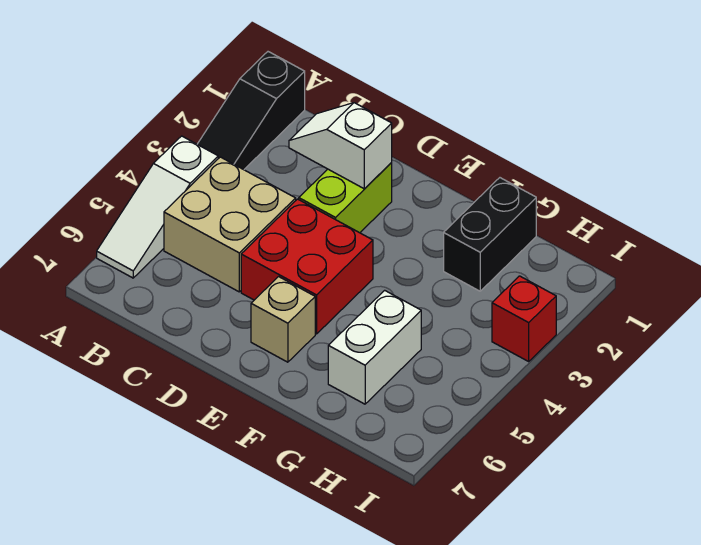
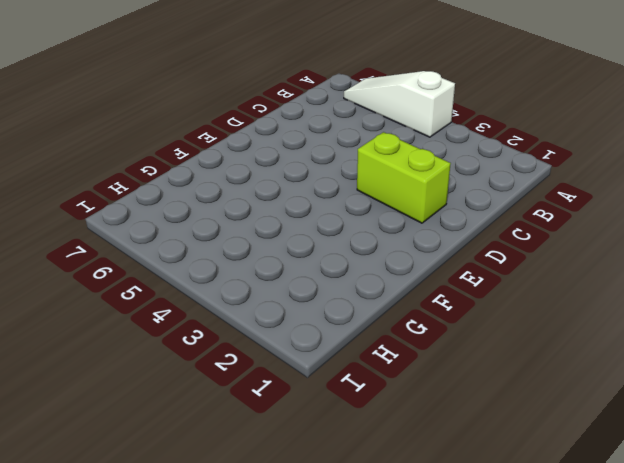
none -> black 1x3 slope [197,52,305,170]
none -> tan 2x2 brick [164,157,296,292]

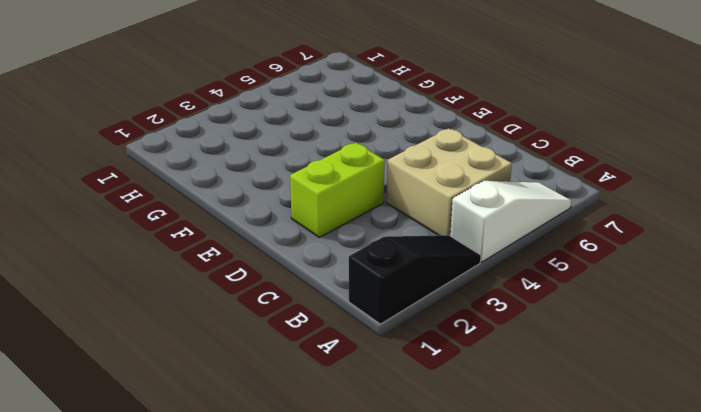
none -> red 2x2 brick [241,199,373,334]
none -> tan 1x1 brick [251,277,315,362]

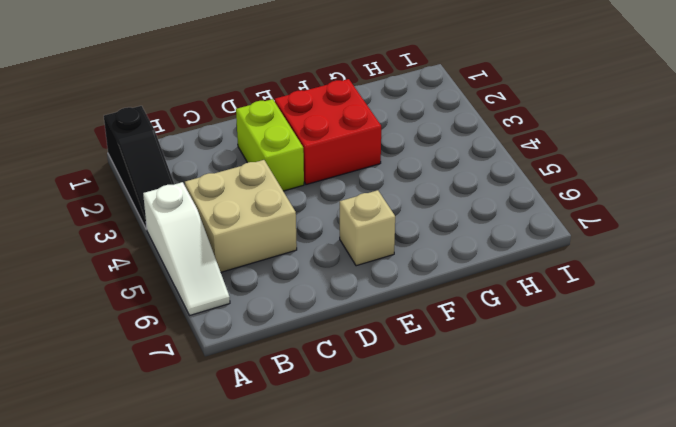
red 2x2 brick [275,79,381,185] -> red 2x2 brick moved to [241,199,373,334]
none -> black 1x2 brick [444,178,536,291]
none -> white 1x2 brick [328,290,421,404]

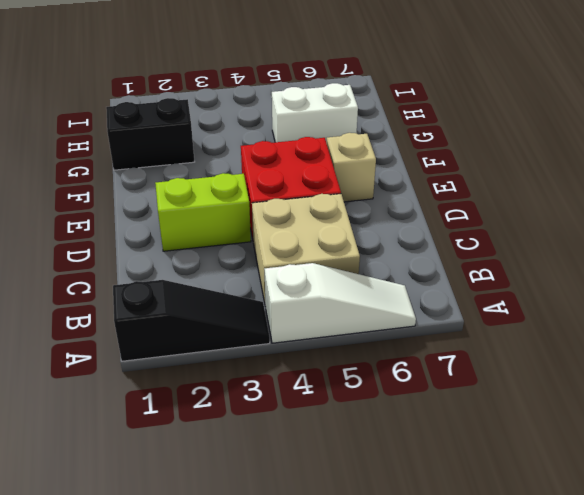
none -> red 1x1 brick [492,276,556,361]
none -> white 1x2 slope [289,103,392,189]

